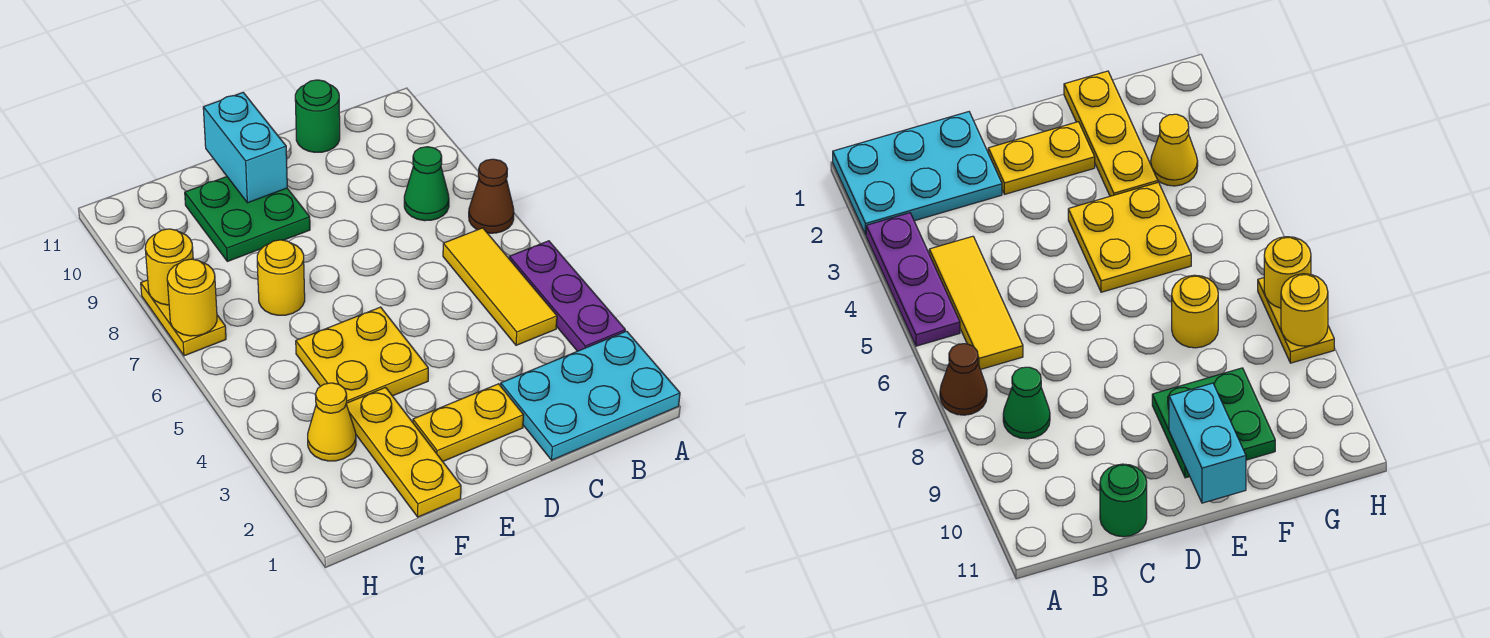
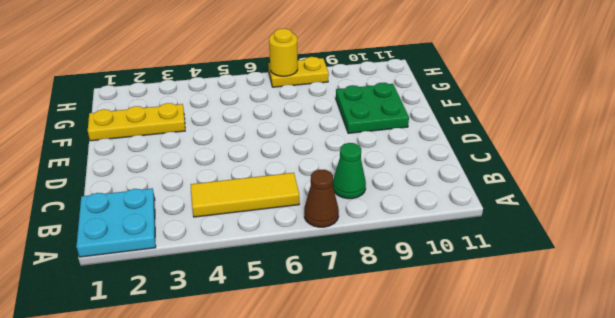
cyan 2x2 plate [76,188,156,257] -> cyan 2x3 plate [501,331,680,460]
none -> purple 1x3 plate [509,241,625,351]
none -> green 1x1 round brick [295,80,340,152]
none -> yellow 1x2 plate [413,384,524,461]

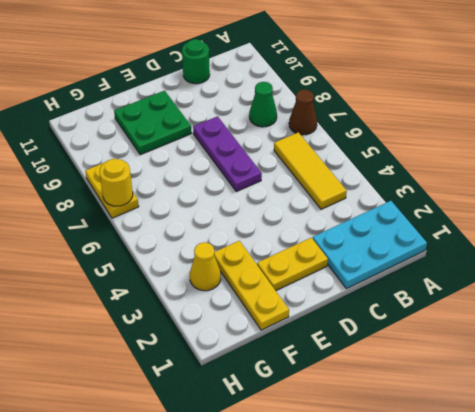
purple 1x3 plate [193,116,262,191] -> purple 1x3 plate moved to [509,241,625,351]
none -> yellow 2x2 plate [296,307,428,403]
none -> yellow 1x1 round brick [257,240,305,315]
none -> cyan 1x2 brick [203,93,287,203]

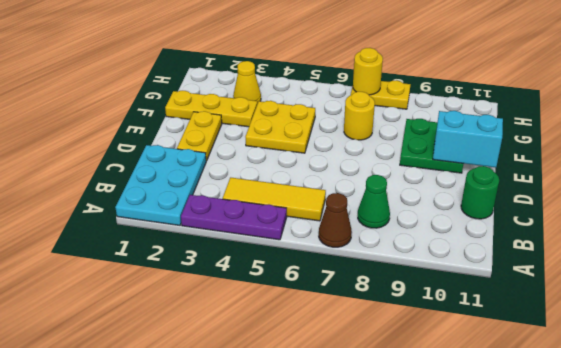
none -> yellow 1x1 round brick [145,229,193,305]

